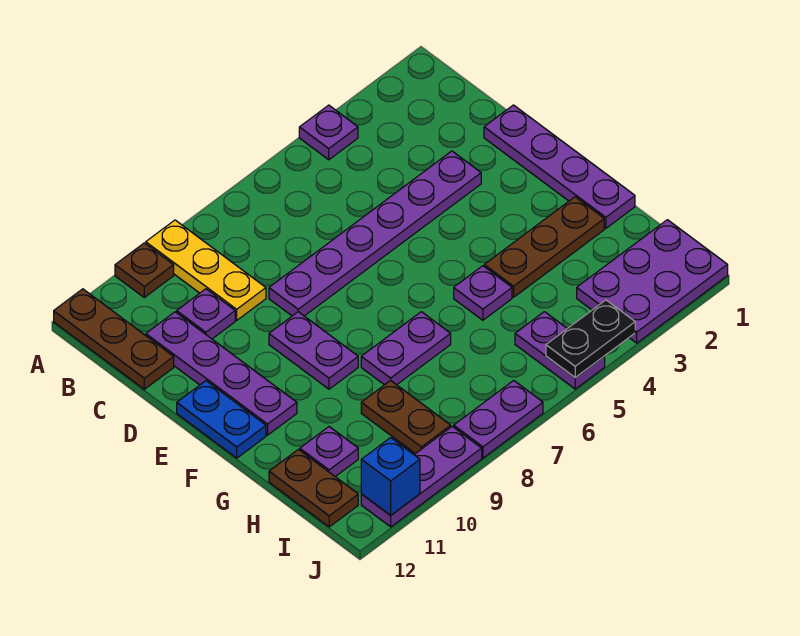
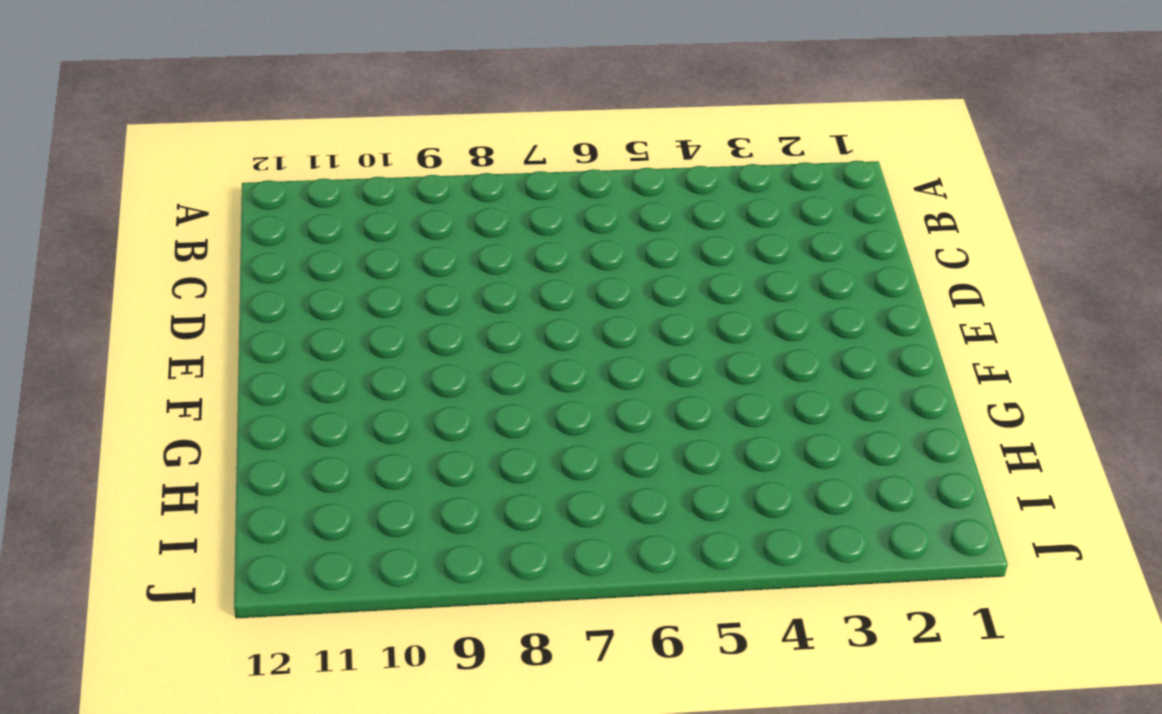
none -> purple 1x1 plate [299,105,358,160]
none -> yellow 1x3 plate [146,220,266,320]
none -> brown 1x1 plate [115,243,174,297]

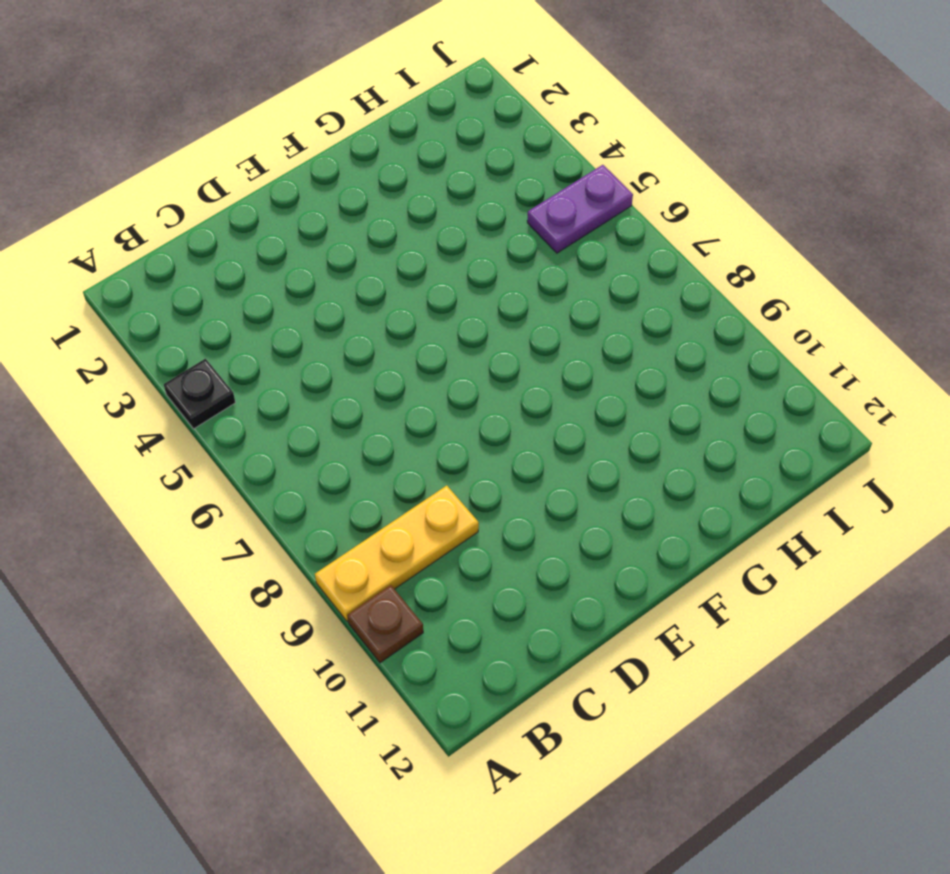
black 1x1 plate [164,359,236,429] -> purple 1x1 plate [299,105,358,160]
none -> brown 1x3 plate [54,289,174,389]
none -> purple 1x1 plate [177,289,235,339]
none -> purple 1x4 plate [146,312,297,435]

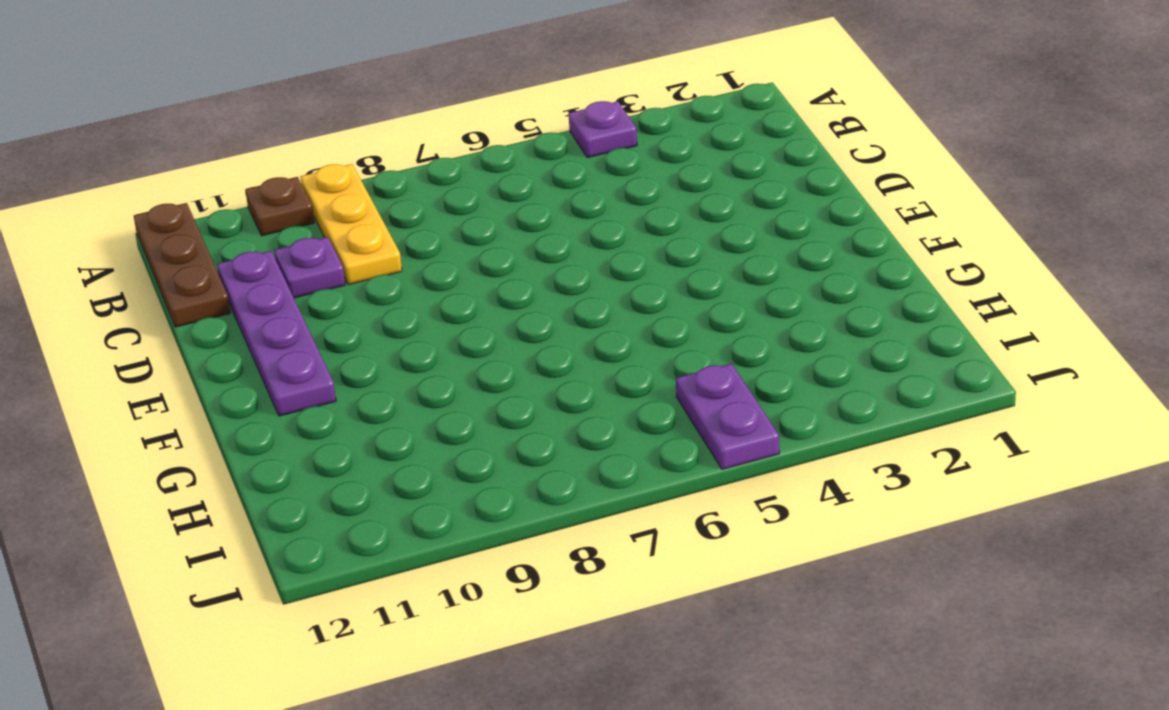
none -> purple 1x4 plate [484,105,635,228]
none -> purple 1x6 plate [269,151,481,316]
none -> purple 1x2 plate [269,312,358,389]

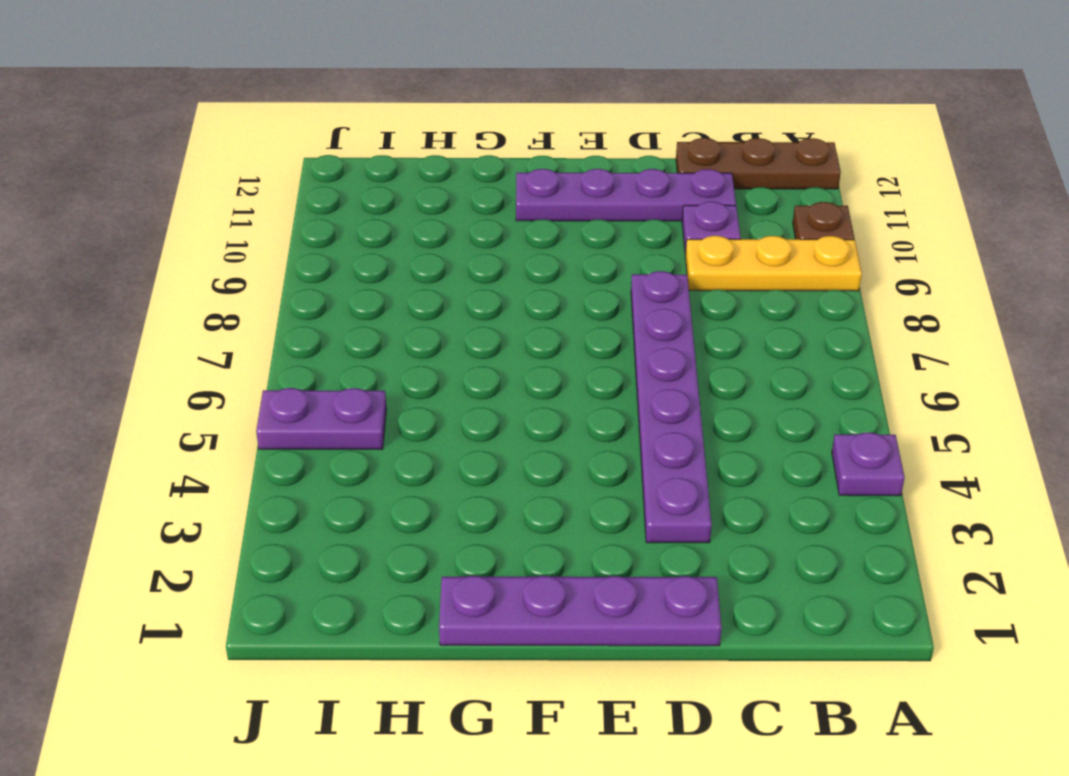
none -> purple 1x2 plate [269,312,358,389]
none -> blue 1x2 plate [177,381,266,458]
none -> brown 1x3 plate [484,197,604,297]

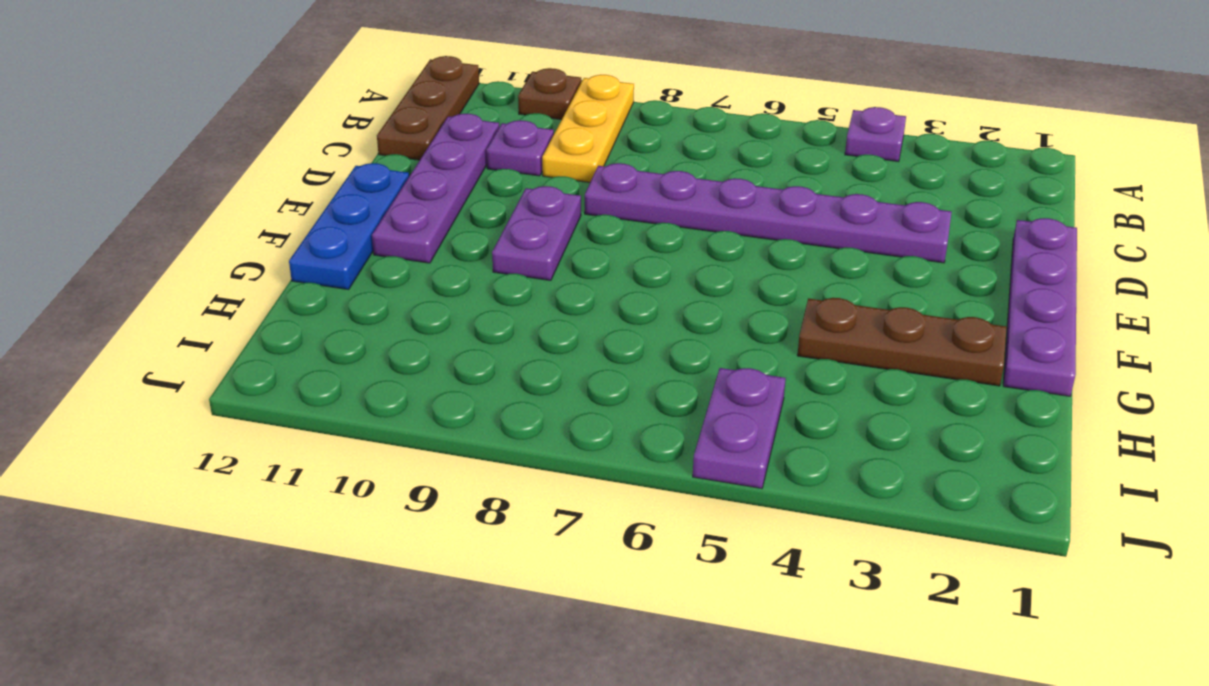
blue 1x3 plate [289,163,409,289] -> blue 1x2 plate [177,381,266,458]
none -> purple 1x1 plate [454,266,512,320]
none -> purple 1x2 plate [361,312,451,385]
none -> brown 1x2 plate [361,380,451,454]

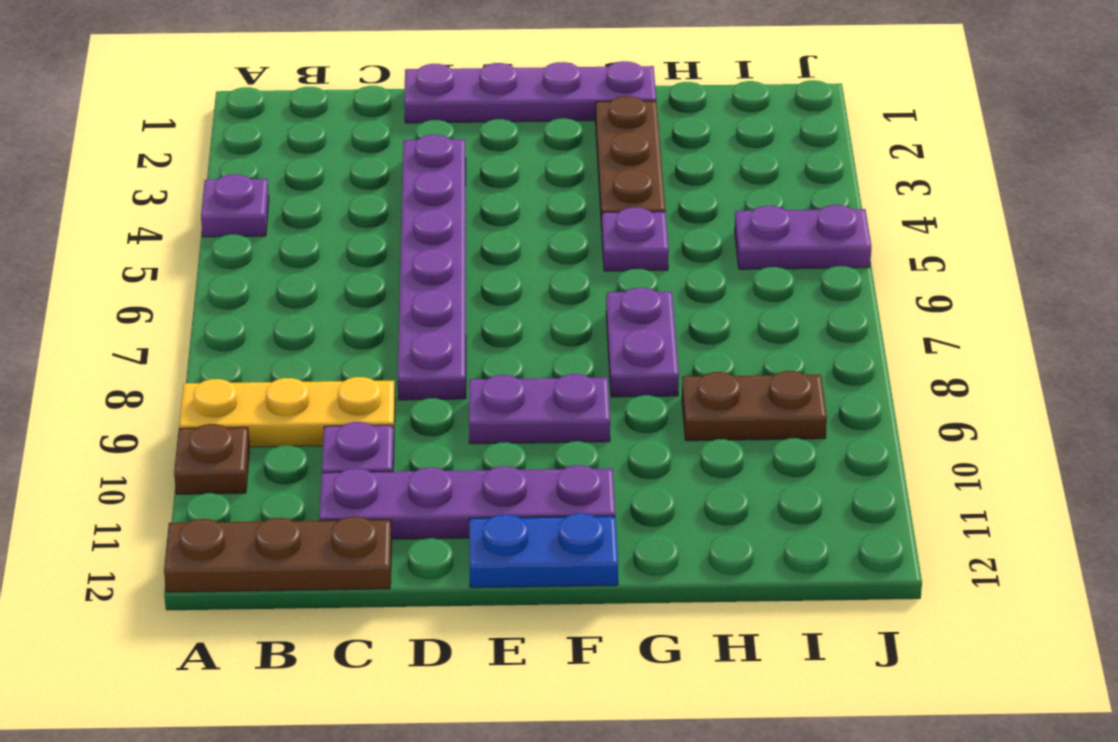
none -> purple 1x1 plate [300,427,358,477]
none -> brown 1x2 plate [269,449,358,527]
none -> purple 2x3 plate [577,220,728,343]

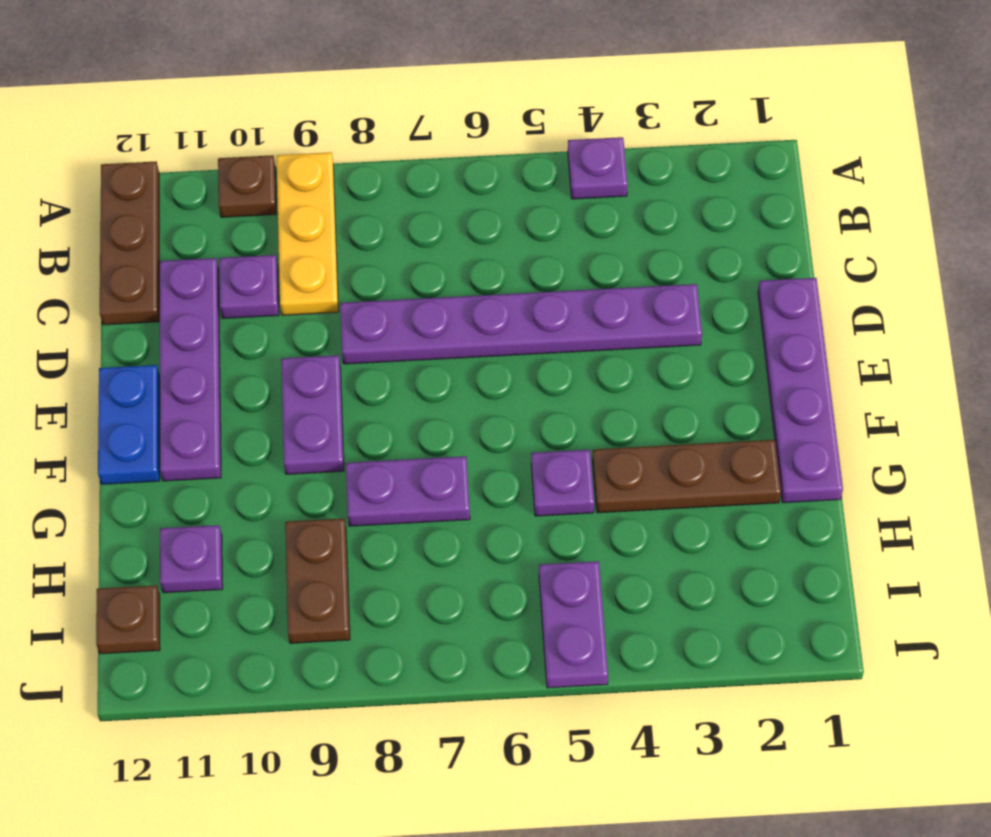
brown 1x1 plate [96,585,160,654] -> brown 1x2 plate [269,449,358,527]
none -> purple 2x3 plate [577,220,728,343]
none -> purple 1x2 plate [454,380,543,458]
none -> purple 1x3 plate [361,426,482,527]

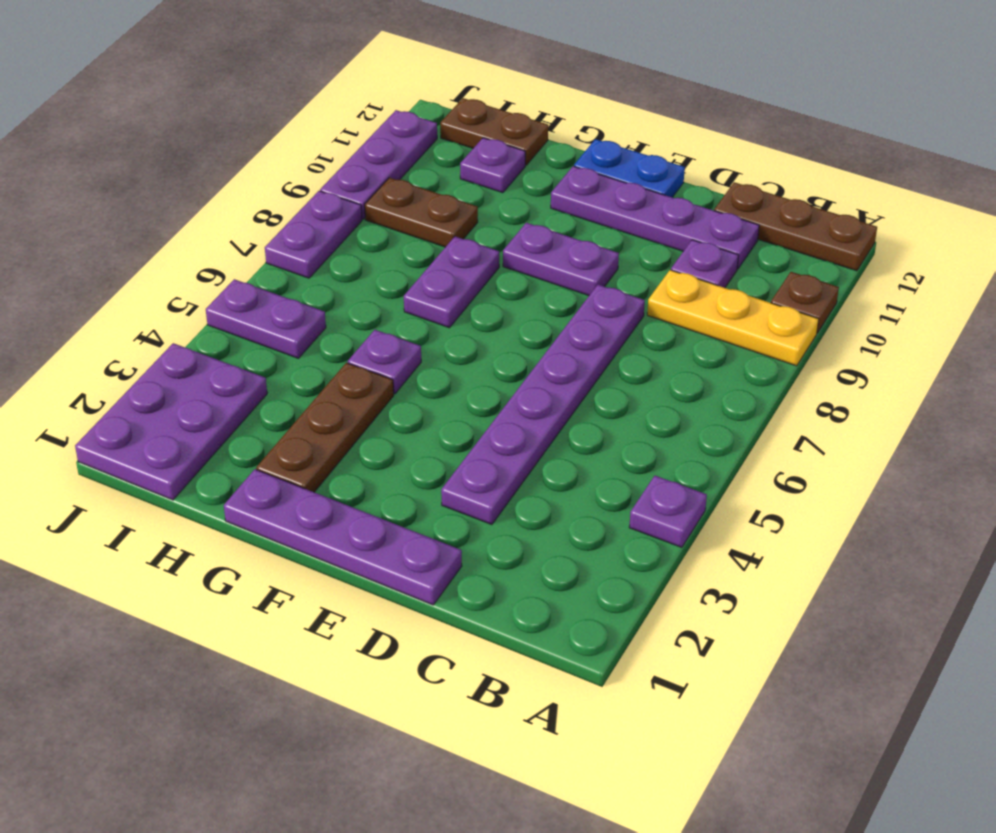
none -> black 1x2 plate [546,300,635,378]
none -> blue 1x1 brick [361,438,420,515]

